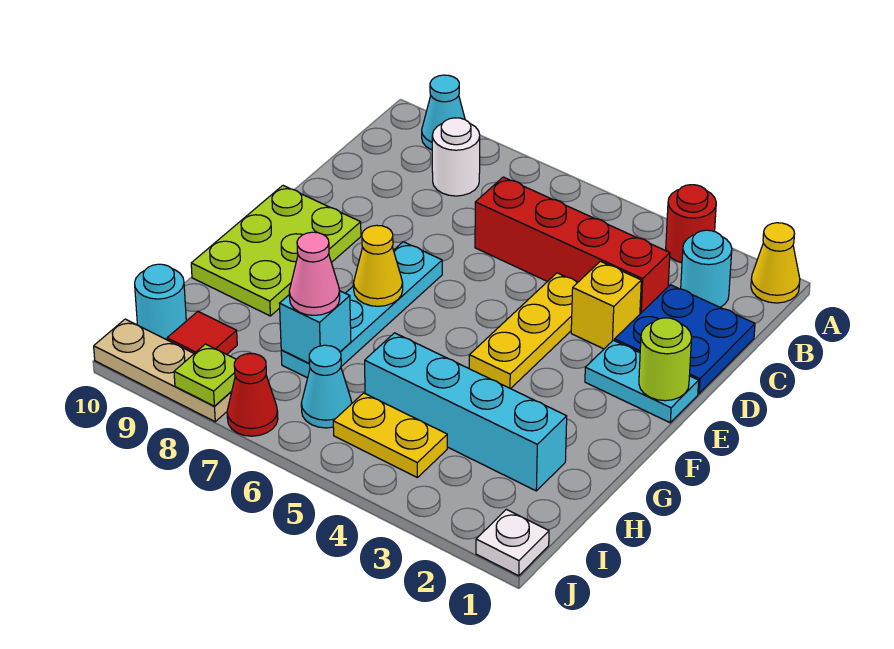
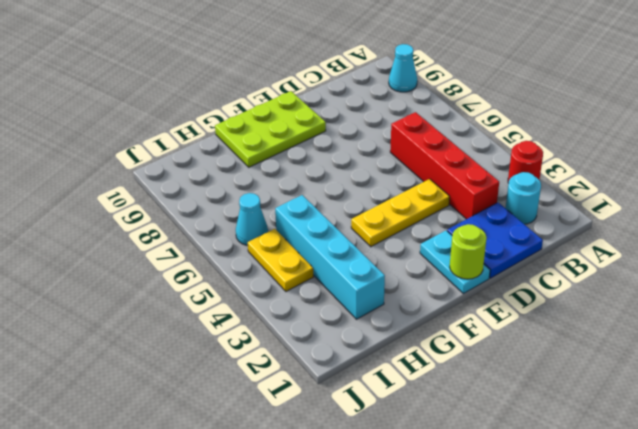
none -> yellow 1x1 cone [751,223,800,303]
none -> white 1x1 round brick [432,118,480,196]
none -> yellow 1x1 brick [571,261,641,349]

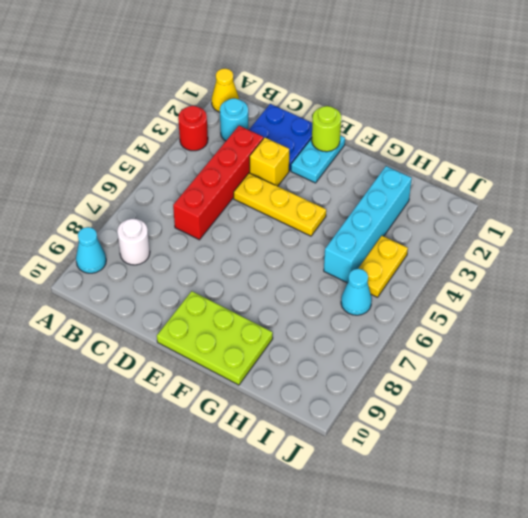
none -> cyan 1x4 plate [281,242,442,378]
none -> red 1x1 tile [167,312,237,354]
none -> cyan 1x1 round brick [135,264,186,340]

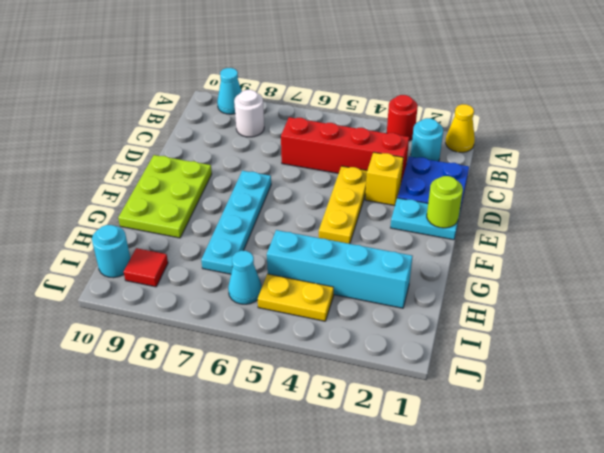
none -> white 1x1 plate [476,509,549,576]
none -> red 1x1 cone [227,353,278,436]
none -> tan 1x3 plate [94,319,232,422]

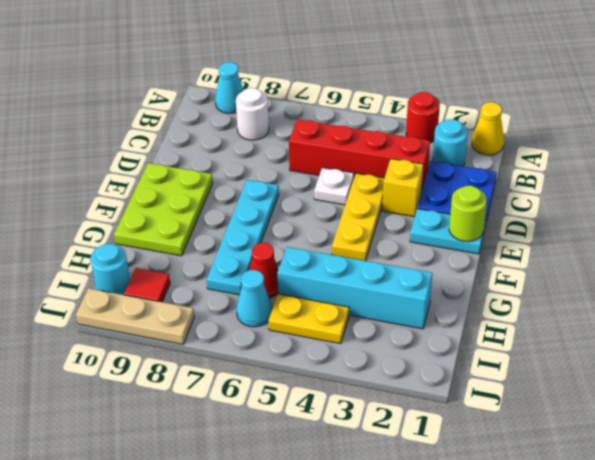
white 1x1 plate [314,168,354,205] -> white 1x1 plate moved to [476,509,549,576]
red 1x1 cone [249,243,278,298] -> red 1x1 cone moved to [227,353,278,436]
none -> yellow 1x1 cone [354,225,403,306]
none -> cyan 1x1 brick [279,291,351,364]
none -> lime 1x1 plate [174,344,236,406]

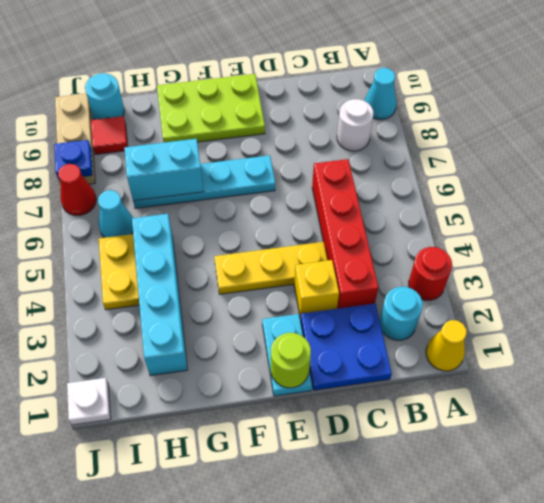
cyan 1x2 brick [124,139,204,201] -> cyan 1x1 brick [279,291,351,364]
blue 1x1 plate [54,140,93,180] -> lime 1x1 plate [174,344,236,406]
none -> yellow 1x1 cone [354,225,403,306]
none -> pink 1x1 cone [289,232,340,315]

